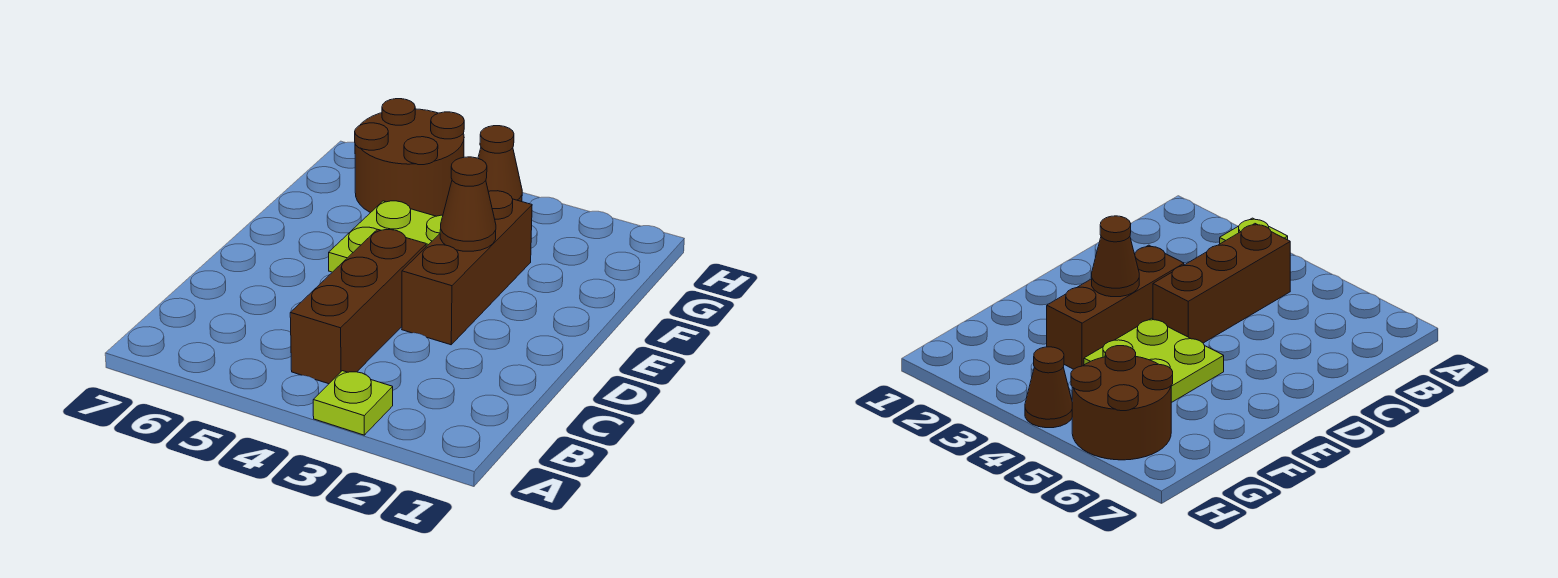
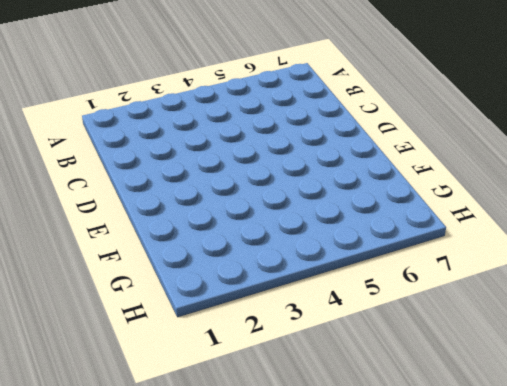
none -> lime 1x1 plate [313,371,393,435]
none -> brown 1x3 brick [290,229,426,384]

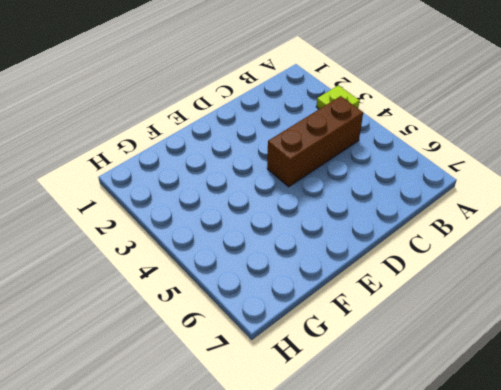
none -> brown 1x3 brick [402,191,532,345]
none -> lime 2x2 plate [329,201,443,272]

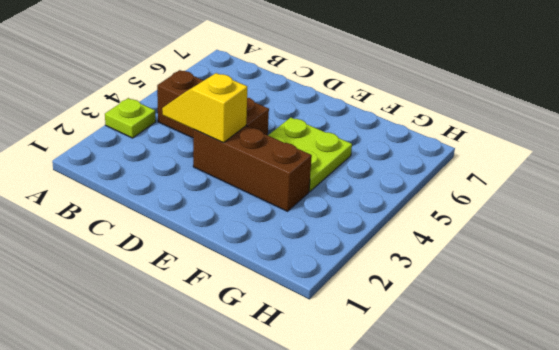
yellow 1x2 slope [162,73,247,143] -> none
none -> brown 2x2 round brick [355,99,464,216]
none -> brown 1x1 cone [478,126,522,202]

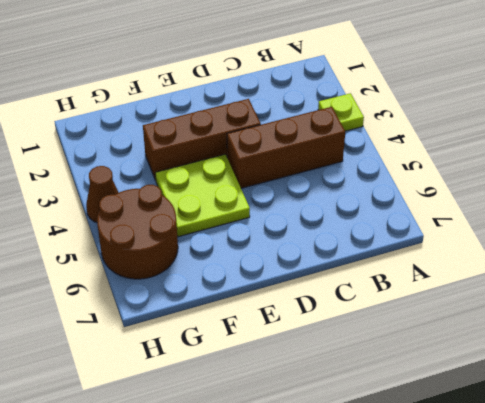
none -> brown 1x1 cone [440,157,496,251]

